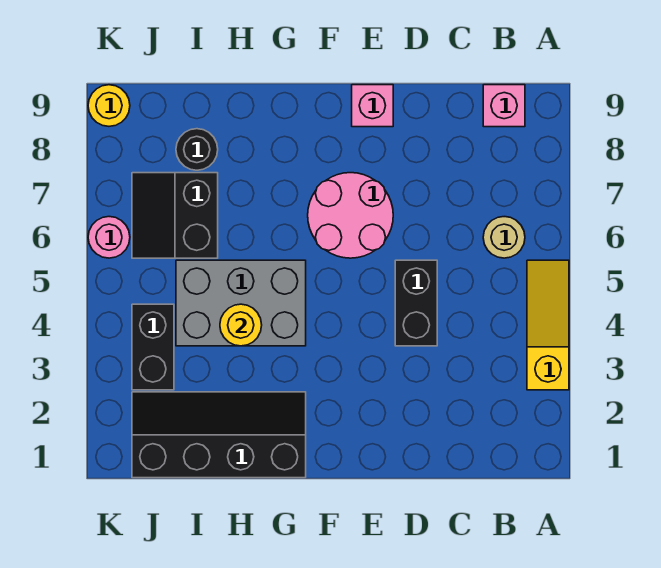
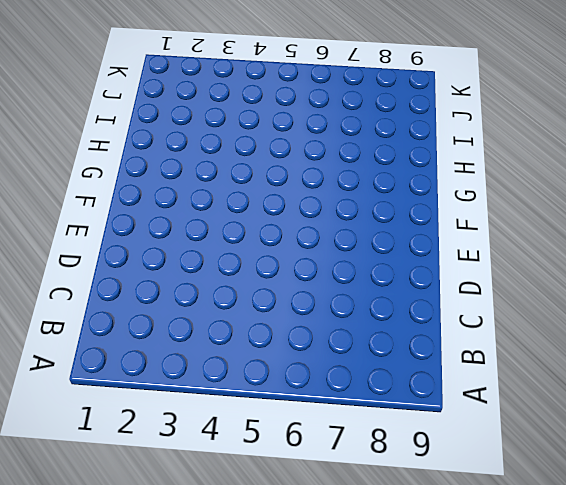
none -> yellow 1x3 slope [527,260,569,390]
none -> tan 1x1 round brick [483,217,525,258]
none -> pink 1x1 brick [483,85,525,127]

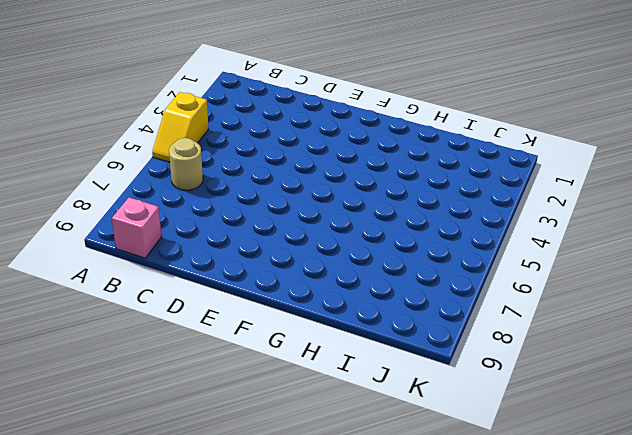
yellow 1x2 slope [152,92,208,162] -> yellow 1x3 slope [527,260,569,390]
none -> black 1x2 brick [395,260,437,346]
none -> pink 2x2 round brick [308,173,393,258]
none -> pink 1x1 brick [352,85,393,127]

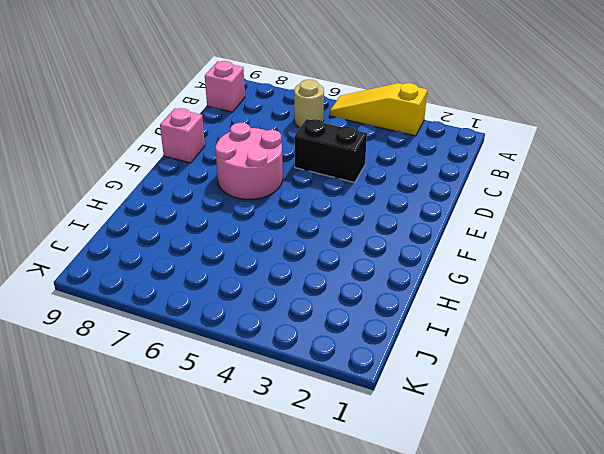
none -> black 2x4 slope [132,392,306,478]
none -> grey 2x3 brick [176,260,306,346]
none -> black 2x2 slope [132,173,218,258]

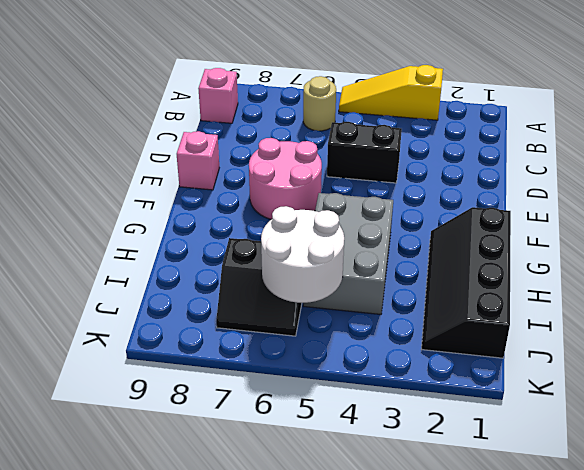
white 2x2 round brick [261,206,344,303] -> none
none -> black 1x1 round brick [176,129,218,170]
none -> black 1x2 brick [132,304,174,390]
none -> pink 1x1 round brick [88,217,130,258]

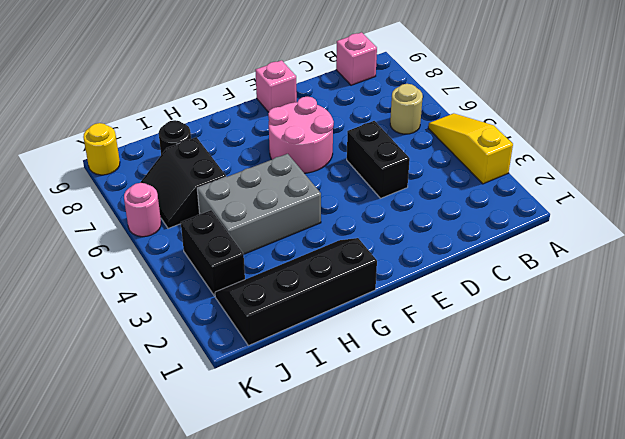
none -> yellow 1x1 round brick [220,304,262,346]

